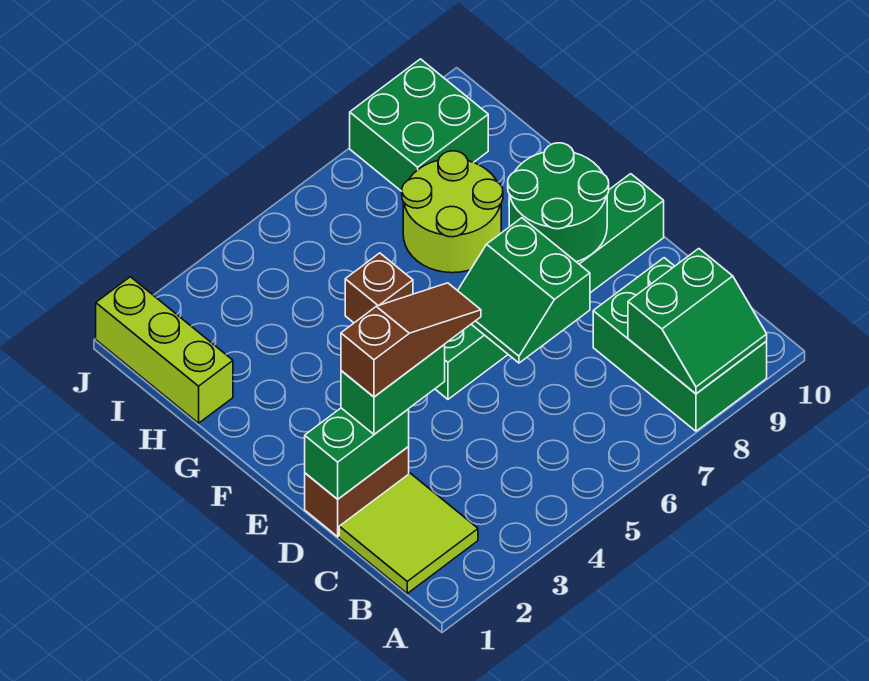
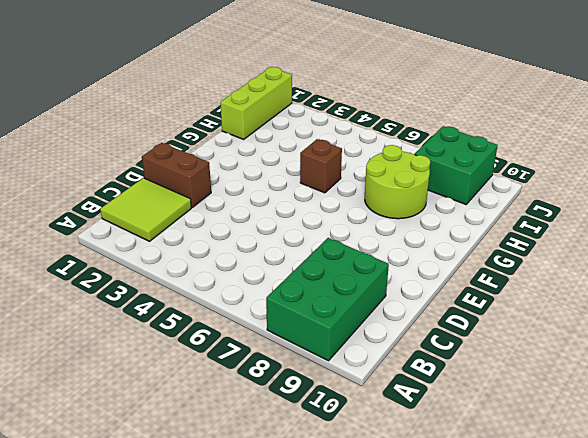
none -> green 1x6 brick [435,174,664,399]
none -> green 2x2 slope [628,249,767,394]
none -> green 1x2 brick [305,408,409,499]

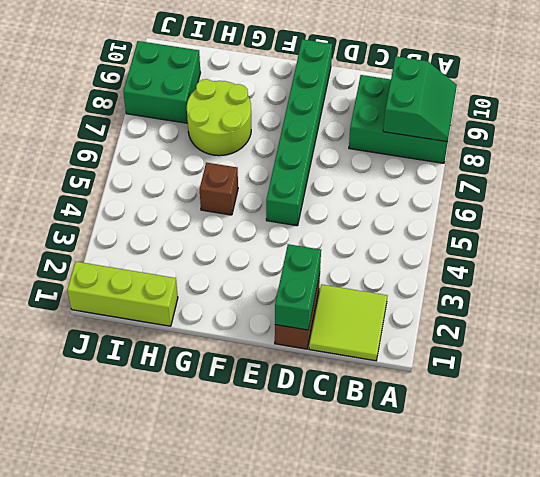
none -> green 2x2 slope [458,218,590,363]
none -> green 2x2 round brick [508,143,609,262]
none -> green 1x2 brick [341,345,445,434]

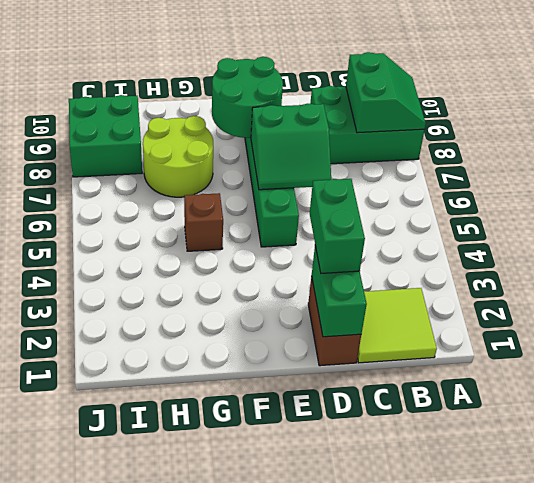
none -> lime 1x3 brick [96,277,233,423]
none -> brown 1x3 slope [341,283,481,397]

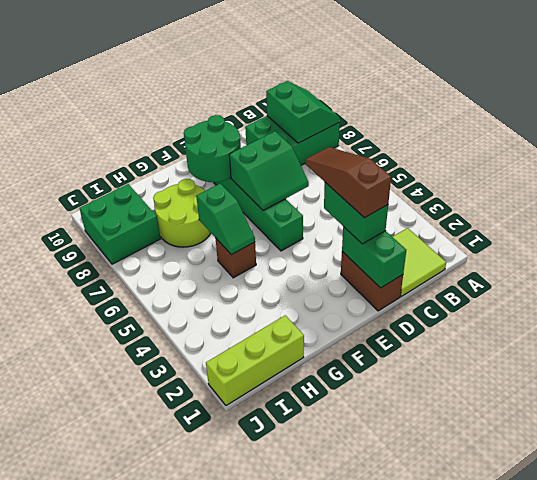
green 1x2 slope [196,184,255,255] -> none

